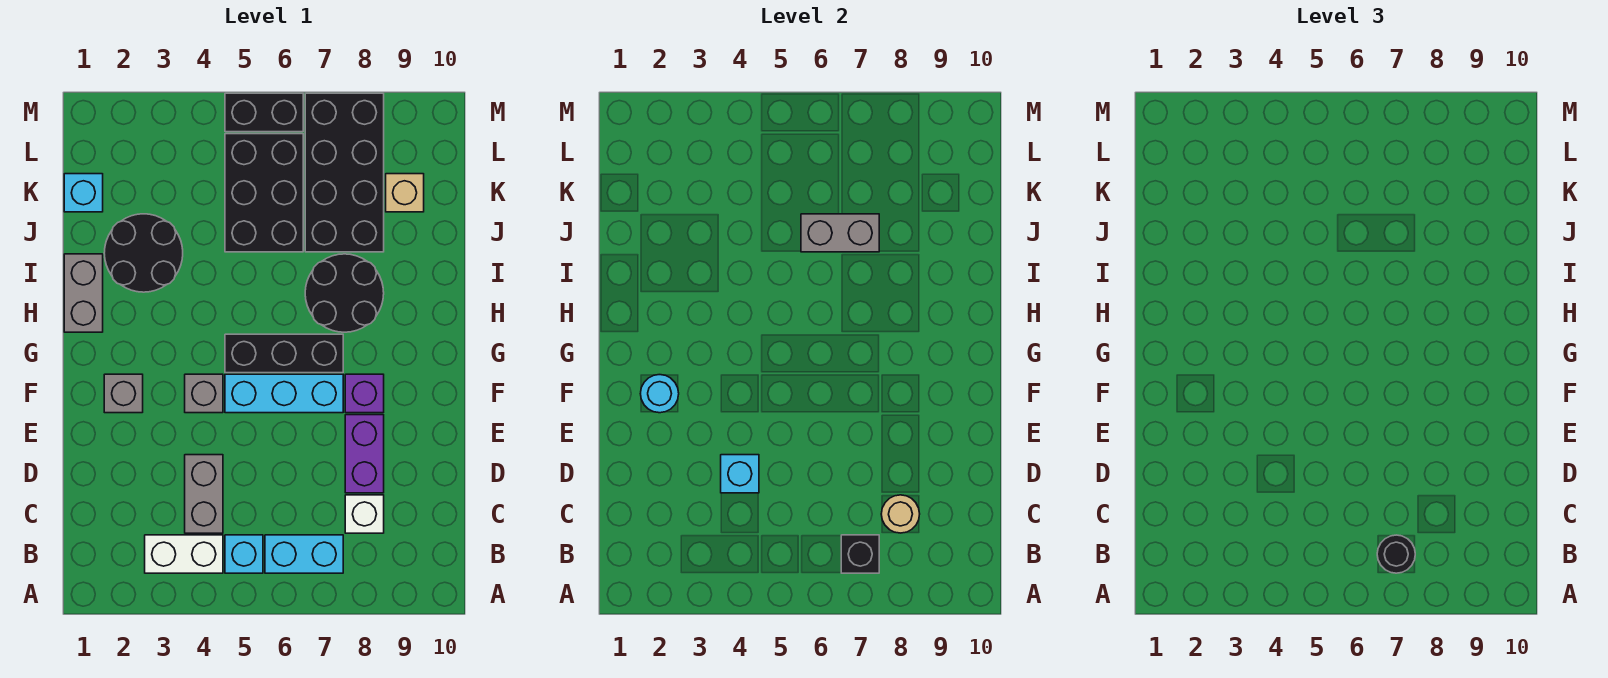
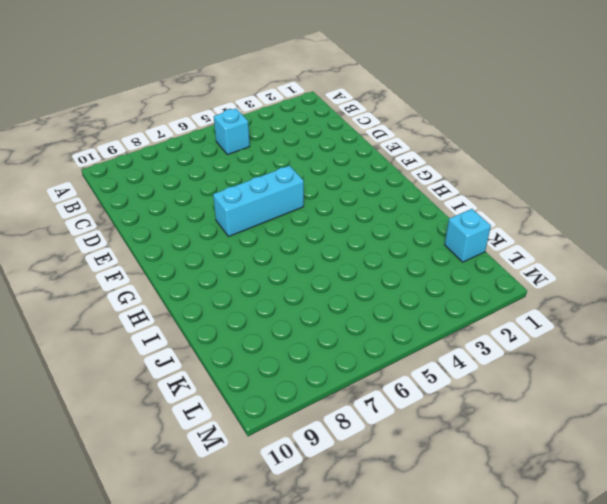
none -> white 1x2 brick [145,535,223,573]
none -> cyan 1x2 brick [265,535,343,573]
none -> grey 1x2 brick [185,455,223,533]

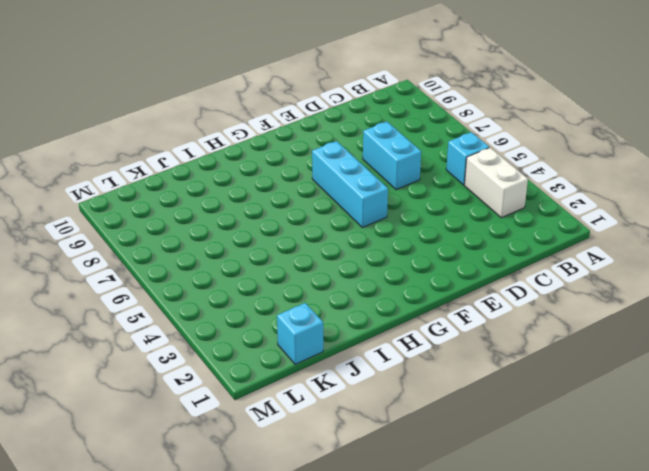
cyan 1x2 brick [363,122,421,190] -> cyan 1x2 brick moved to [265,535,343,573]
none -> grey 1x2 brick [185,455,223,533]
none -> white 1x1 brick [345,495,384,533]
none -> purple 1x2 brick [345,415,384,493]

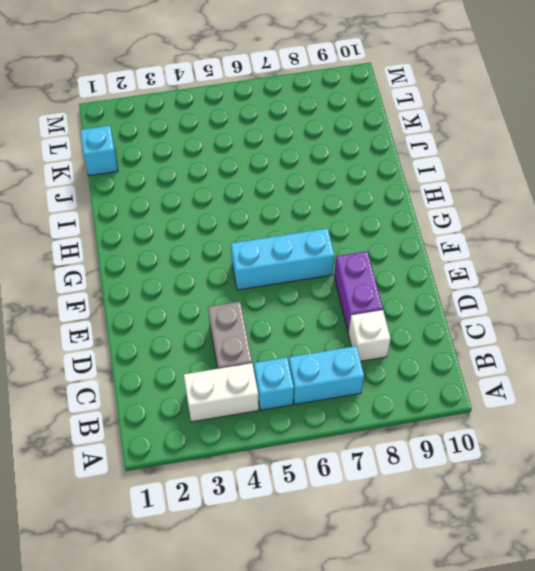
none -> grey 1x1 brick [104,374,143,413]
none -> grey 1x1 brick [185,374,223,413]
none -> purple 1x1 brick [345,374,384,413]

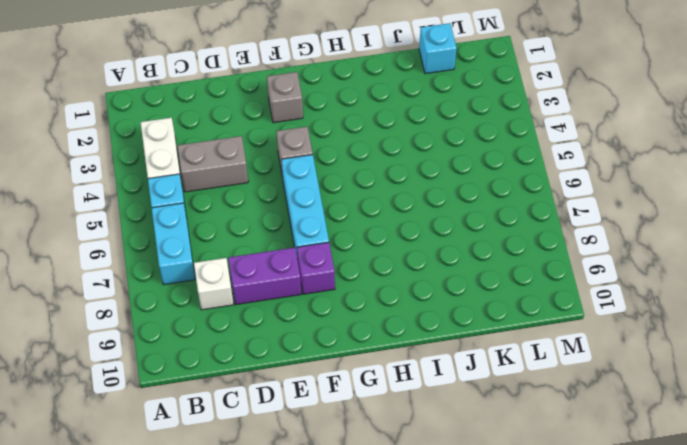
none -> black 1x3 brick [225,334,343,373]
none -> grey 1x2 brick [64,254,103,332]
none -> black 2x2 round brick [305,254,384,332]

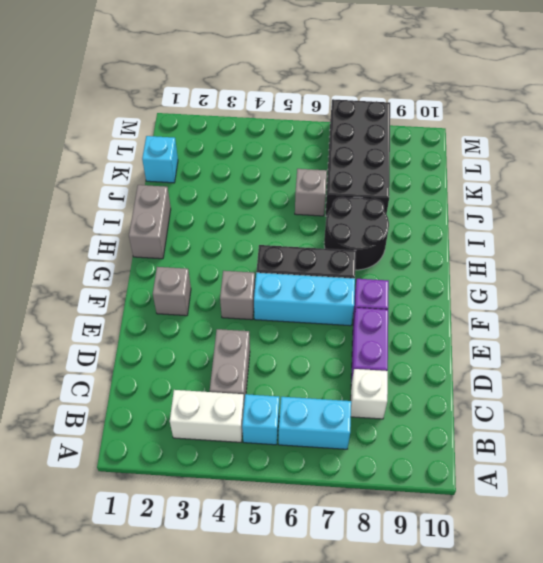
grey 1x1 brick [295,169,327,216] -> black 2x3 brick [225,134,303,252]
none -> black 2x2 round brick [104,214,183,292]
none -> tan 1x1 brick [386,174,424,212]
none -> black 1x2 brick [225,93,303,132]

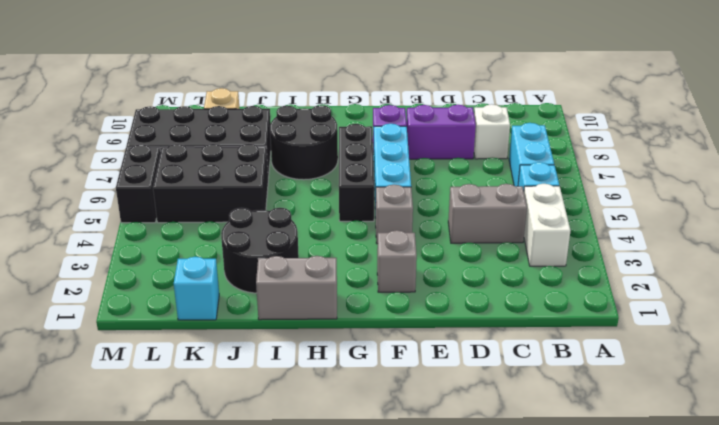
none -> black 1x1 brick [841,535,879,573]
none -> tan 1x1 round brick [881,495,920,533]
none -> cyan 1x1 brick [721,455,759,493]

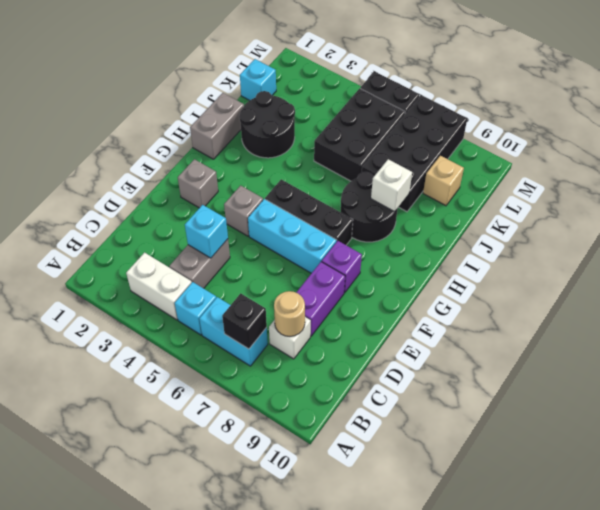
white 1x1 brick [371,159,412,212] -> none
none -> cyan 1x1 round brick [640,375,679,413]
none -> grey 1x2 brick [801,214,879,252]
none -> black 1x1 round brick [1377,535,1415,573]

